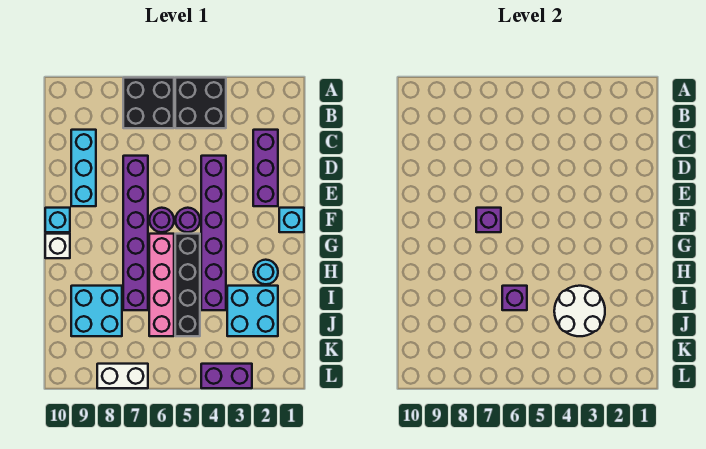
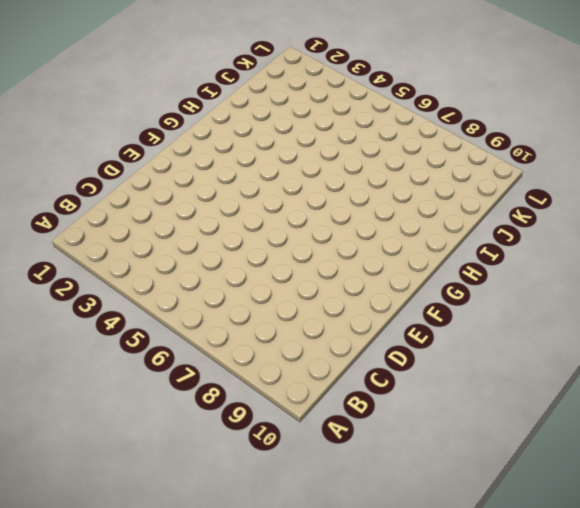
none -> black 2x2 brick [175,78,226,128]
none -> black 2x2 brick [123,78,174,128]
none -> purple 1x3 brick [253,130,278,206]

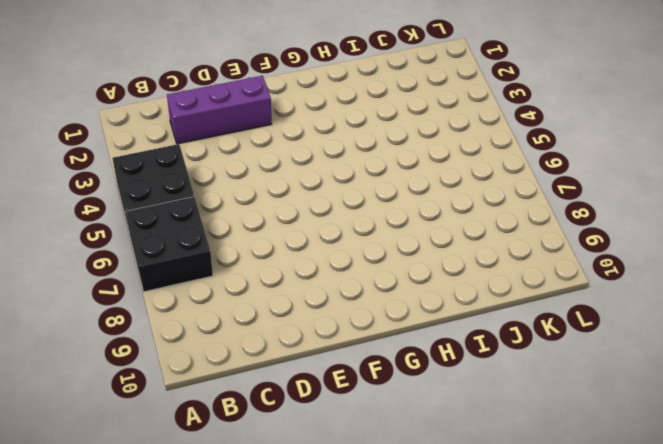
none -> cyan 1x3 brick [71,130,96,206]
none -> purple 1x6 brick [201,156,226,310]
none -> purple 1x6 brick [123,156,148,310]

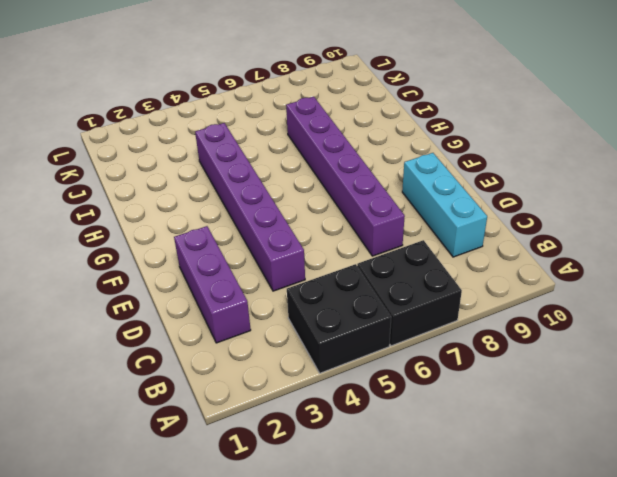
none -> cyan 1x1 brick [279,208,304,232]
none -> purple 1x1 round brick [175,208,200,232]
none -> purple 1x1 round brick [149,208,174,232]

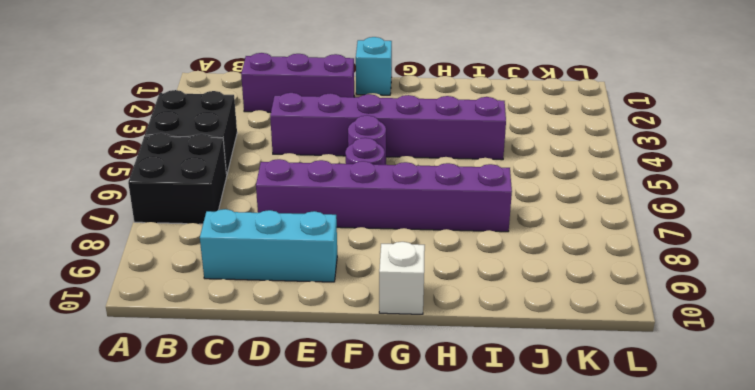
none -> cyan 1x1 brick [45,208,70,232]
none -> black 1x4 brick [175,234,200,336]
none -> pink 1x4 brick [149,234,174,336]

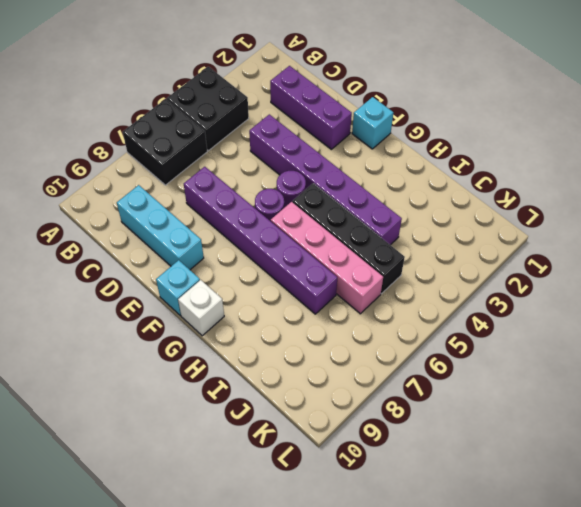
none -> cyan 1x1 round brick [253,260,278,284]
none -> cyan 2x2 brick [227,286,278,336]
none -> cyan 2x2 brick [71,286,122,336]

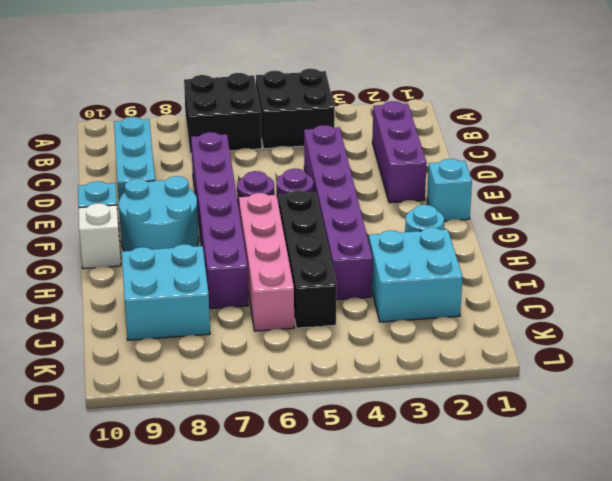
cyan 2x2 round brick [119,176,199,251] -> none
none -> purple 1x2 brick [201,364,252,388]
none -> white 1x2 brick [97,364,148,388]
none -> purple 1x1 brick [476,208,501,232]

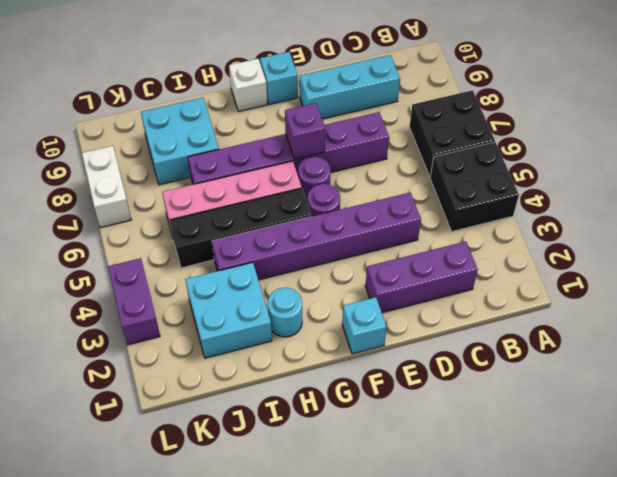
none -> white 2x2 round brick [554,286,605,336]
none -> purple 1x1 brick [502,286,527,310]

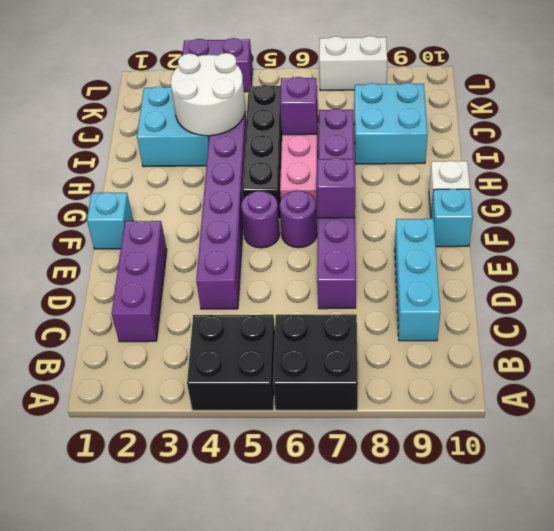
none -> cyan 1x1 round brick [253,260,278,284]

